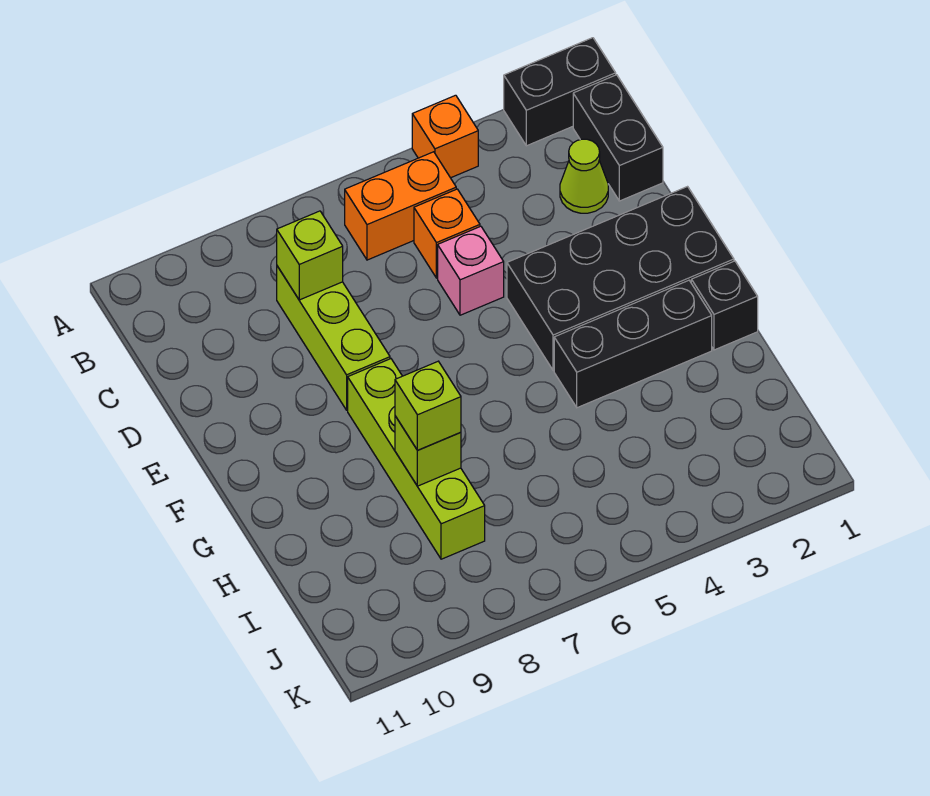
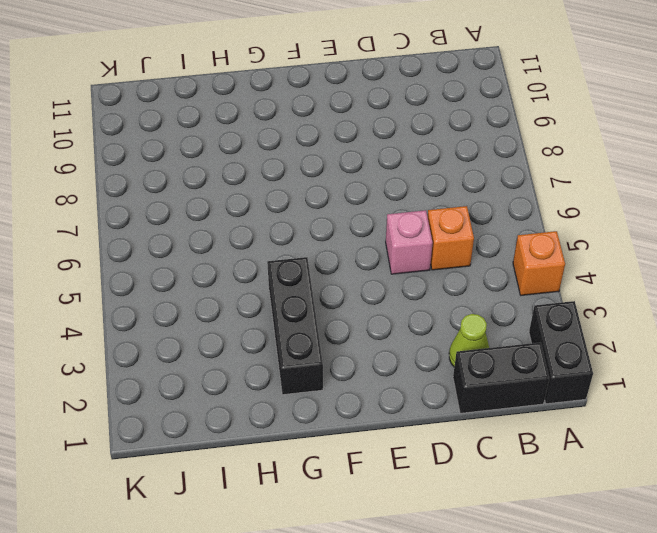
none -> orange 1x2 brick [345,152,456,260]
none -> lime 1x3 brick [277,266,390,410]
none -> black 2x4 brick [507,187,734,371]

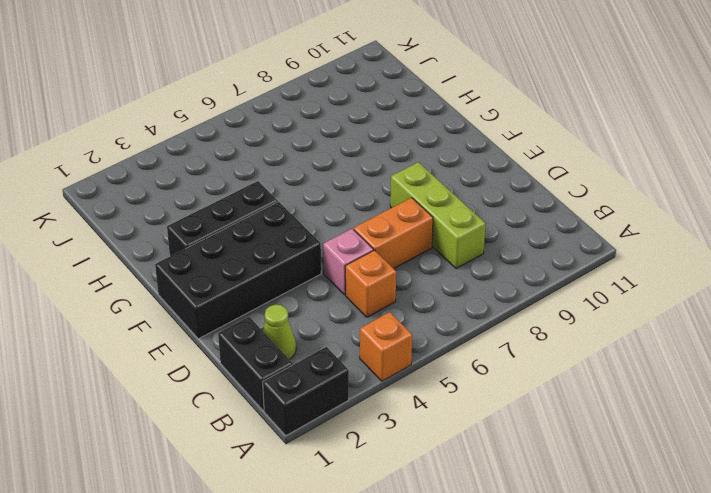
orange 1x2 brick [354,198,433,269] -> orange 1x2 brick moved to [345,152,456,260]
none -> lime 1x4 brick [348,359,485,559]
none -> black 1x1 brick [691,261,758,350]
none -> lime 1x1 brick [277,211,343,300]

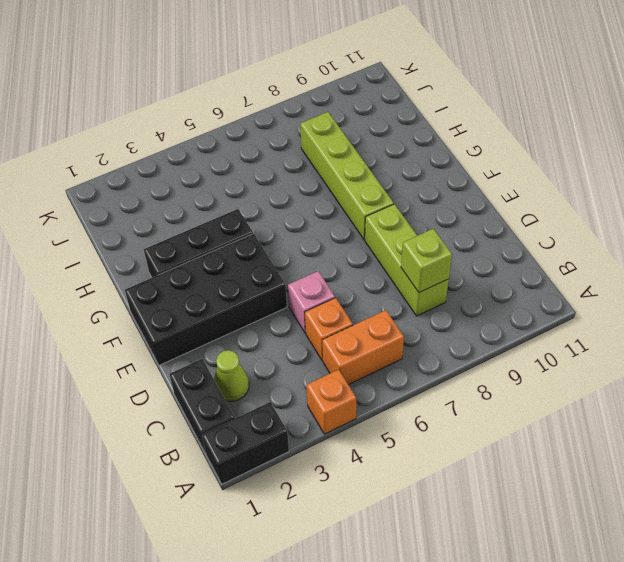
none -> black 1x1 brick [691,261,758,350]
none -> lime 1x1 brick [395,416,461,486]
none -> lime 1x1 brick [395,361,461,450]

